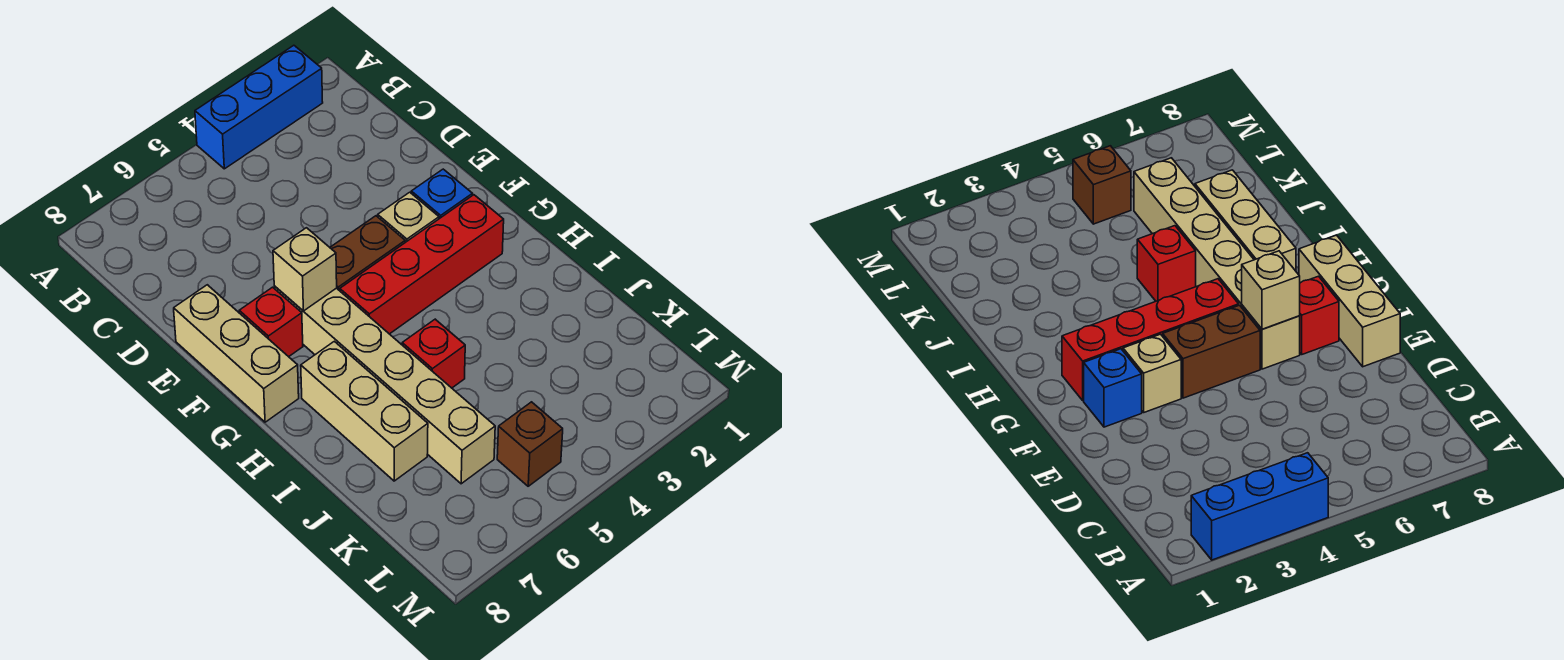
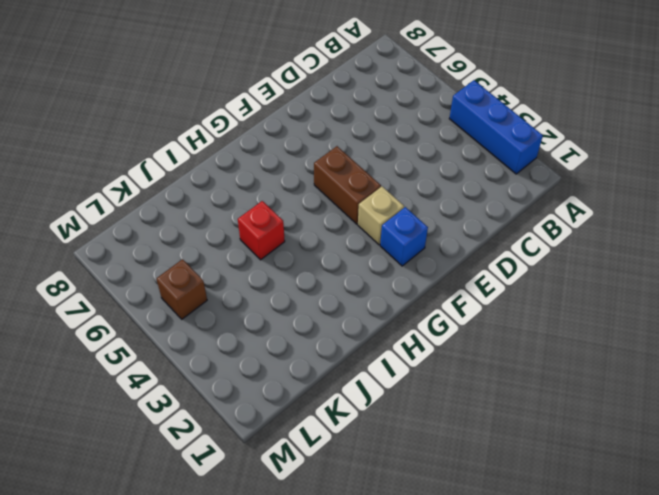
none -> tan 1x3 brick [174,285,299,422]
none -> tan 1x6 brick [274,286,495,484]
none -> red 1x1 brick [239,287,303,357]

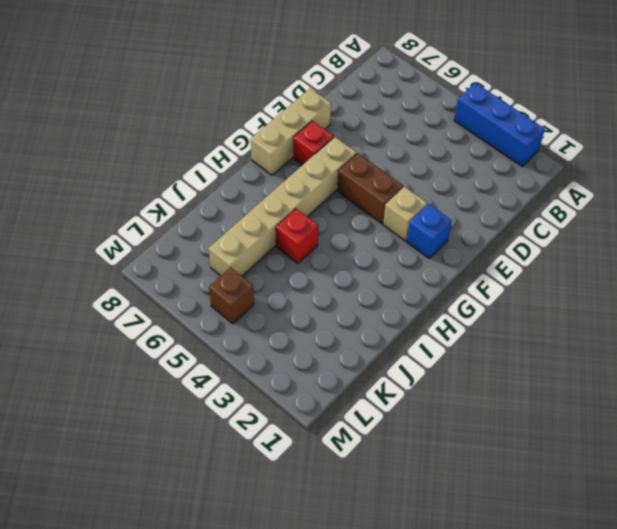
none -> red 1x4 brick [340,195,504,334]
none -> tan 1x3 brick [301,341,428,481]
none -> tan 1x1 brick [273,228,337,311]

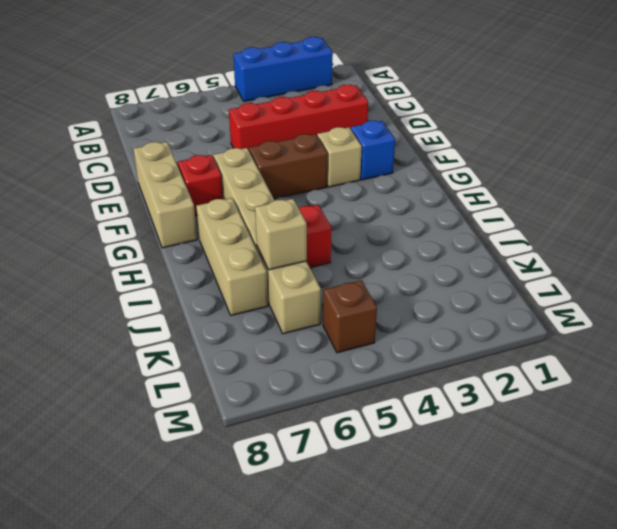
red 1x4 brick [229,85,368,150] -> red 1x4 brick moved to [340,195,504,334]
tan 1x1 brick [255,199,307,270] -> tan 1x1 brick moved to [273,228,337,311]

